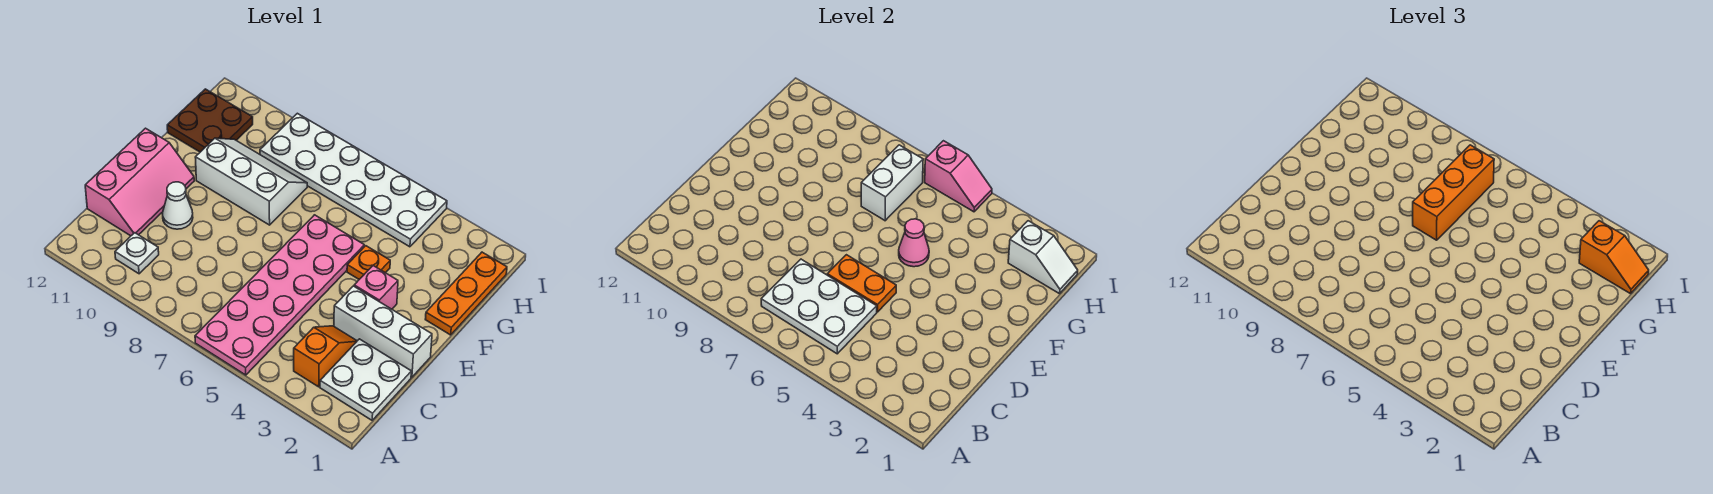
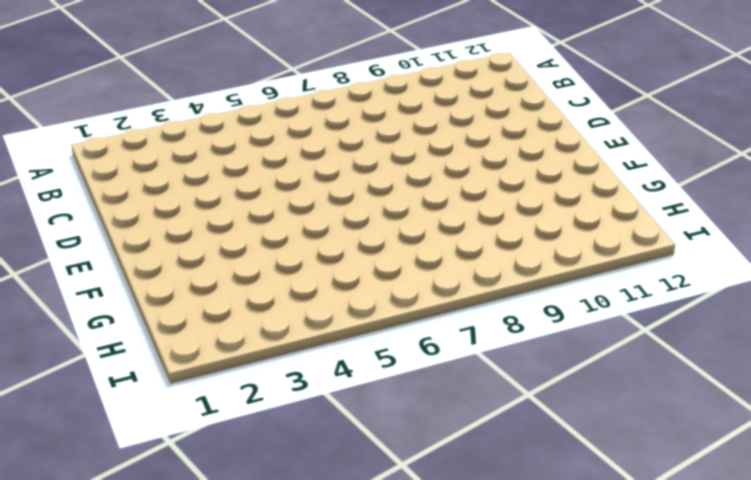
none -> pink 2x6 plate [195,215,364,375]
none -> white 2x2 plate [320,339,411,420]
none -> orange 1x2 slope [294,326,357,387]

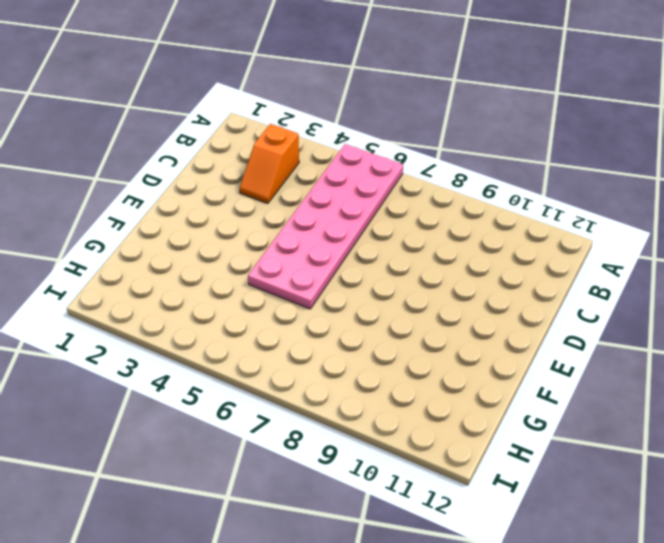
none -> white 2x2 plate [320,339,411,420]
none -> white 1x1 plate [115,233,159,274]
none -> pink 2x3 slope [85,128,194,236]

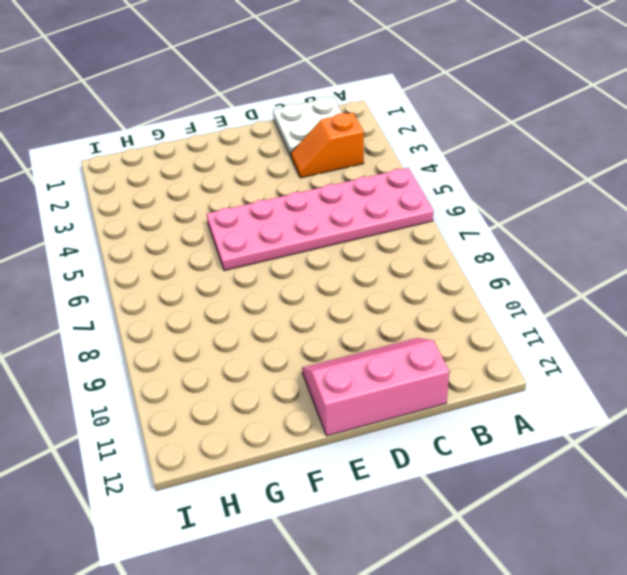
none -> white 1x1 plate [115,233,159,274]
none -> white 1x3 brick [334,286,432,377]
none -> white 1x1 cone [162,182,193,229]

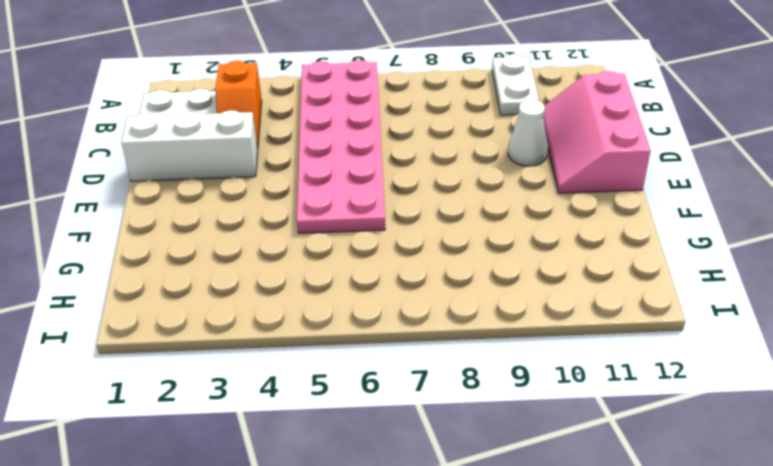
white 1x2 plate [492,54,539,115] -> white 1x1 plate [115,233,159,274]
none -> pink 1x1 brick [354,266,398,309]
none -> orange 1x3 plate [425,252,507,335]
none -> orange 1x1 plate [347,246,390,279]

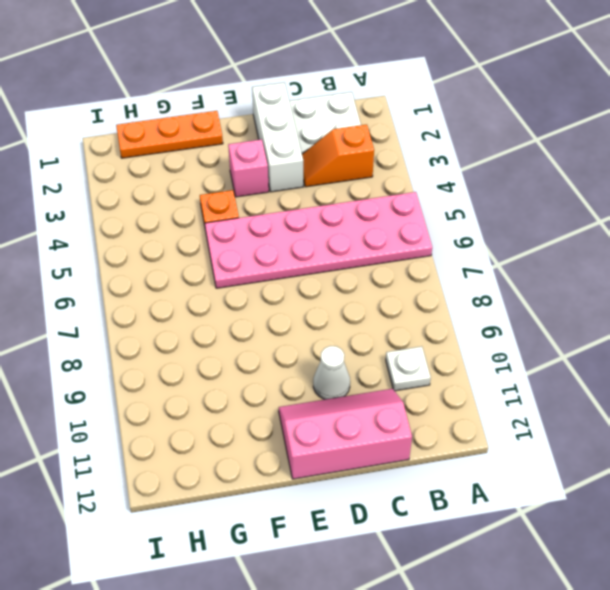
none -> white 2x3 slope [195,138,307,225]
none -> brown 2x2 plate [167,89,253,152]
none -> white 2x6 plate [260,113,447,247]

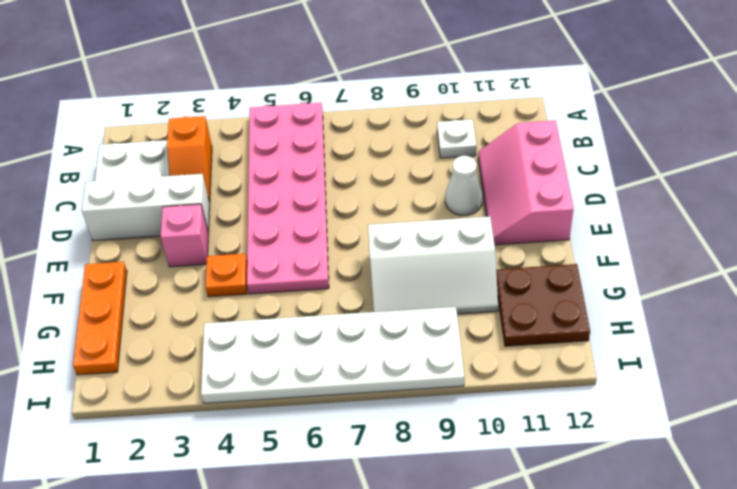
none -> white 2x3 plate [761,259,877,354]
none -> orange 1x2 plate [827,255,896,312]
none -> pink 1x1 cone [899,219,929,267]

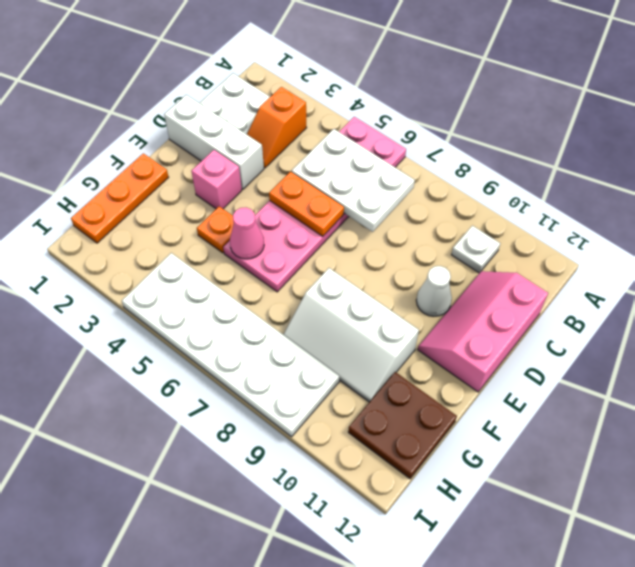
none -> white 1x2 brick [861,145,923,221]
none -> white 1x2 slope [1008,221,1078,294]
none -> pink 1x2 slope [925,141,992,212]

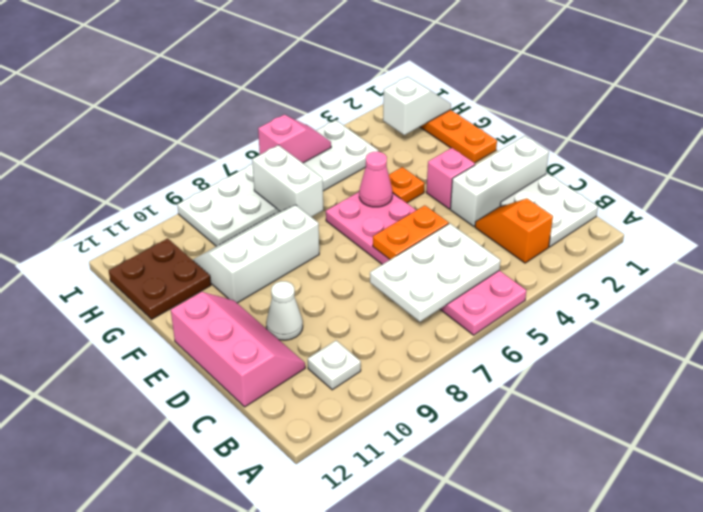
none -> orange 1x3 brick [1413,145,1494,240]
none -> orange 1x2 slope [1579,221,1649,294]

